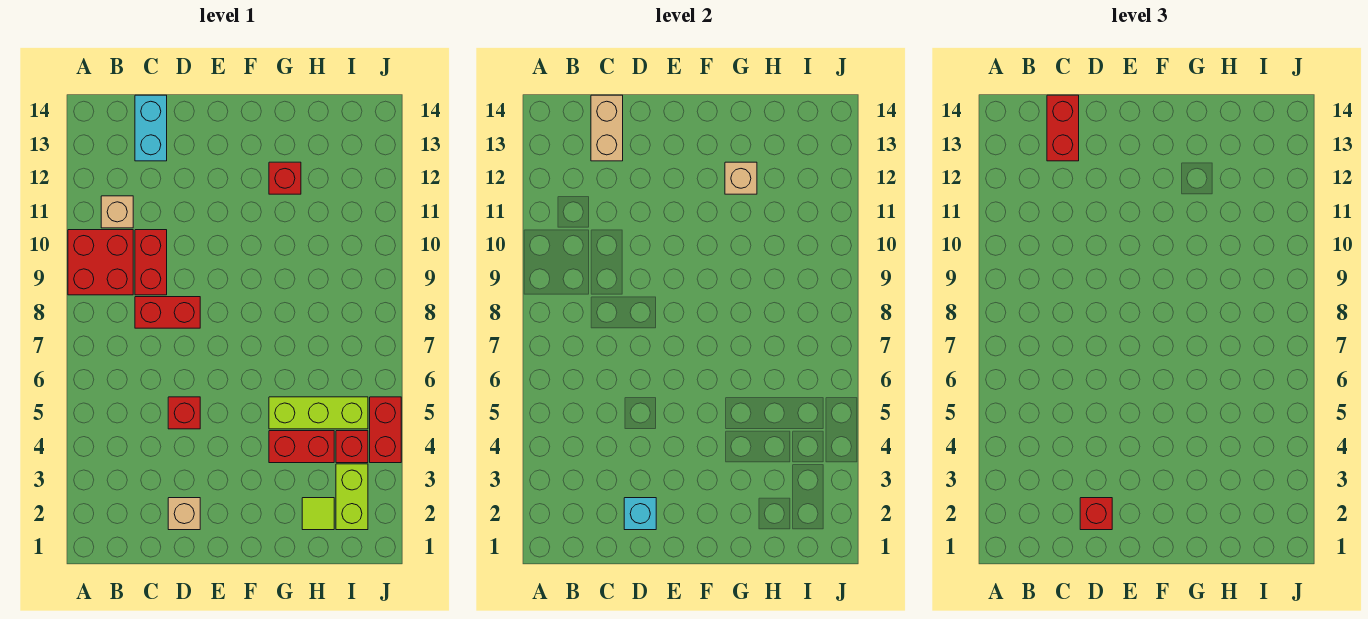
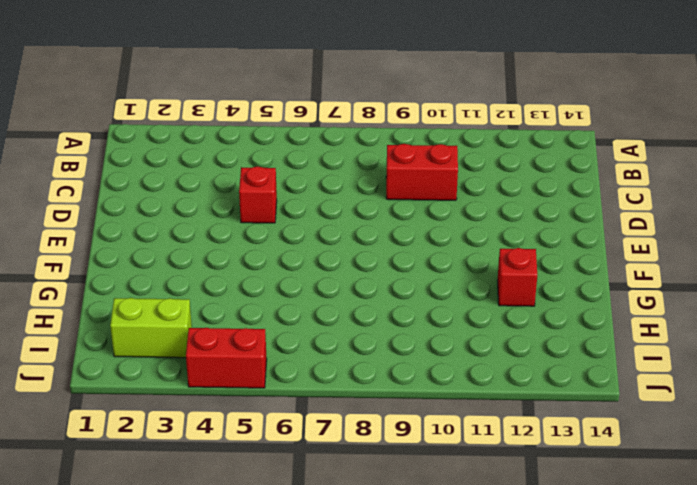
none -> red 2x2 brick [68,230,133,295]
none -> tan 1x1 brick [101,196,133,228]
none -> red 1x2 brick [135,297,200,328]

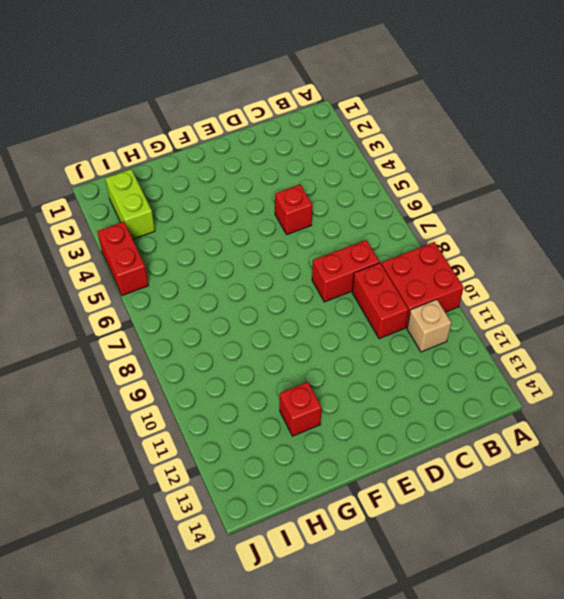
none -> cyan 1x2 brick [135,95,167,161]
none -> tan 1x1 brick [168,498,200,530]
none -> red 1x2 brick [269,431,334,463]

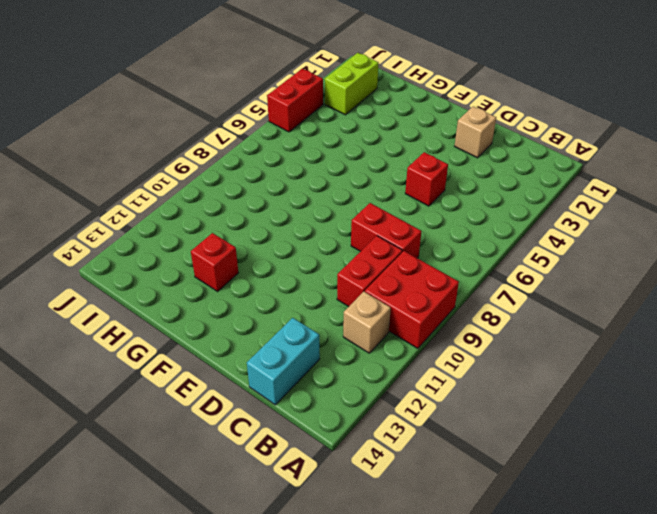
none -> red 1x2 brick [269,431,334,463]
none -> lime 1x3 brick [269,397,368,429]
none -> lime 1x1 tile [302,498,334,530]

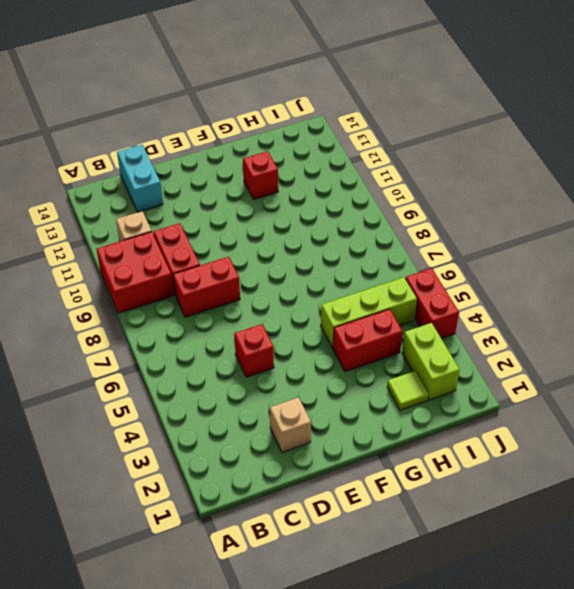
none -> red 1x1 brick [336,431,368,463]
none -> tan 1x2 brick [591,95,623,161]
none -> cyan 1x1 brick [624,498,656,530]

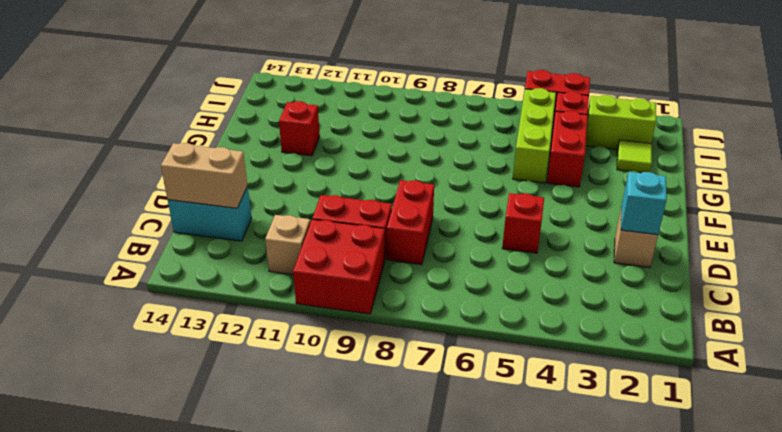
none -> tan 1x1 brick [725,162,757,194]
none -> red 1x2 brick [1047,95,1079,161]
none -> red 1x1 brick [1080,498,1112,530]

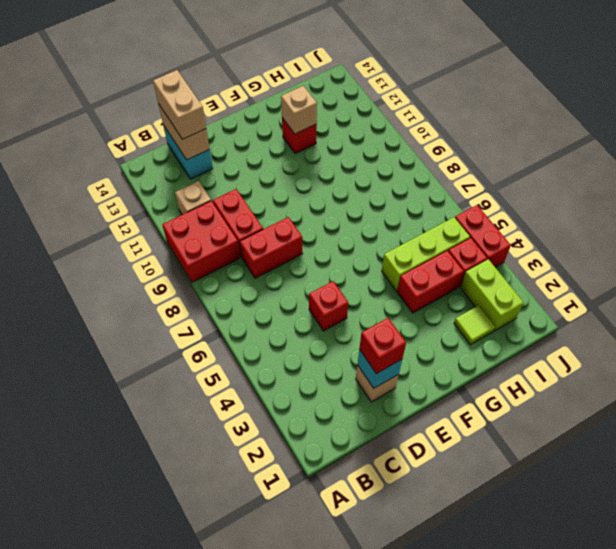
tan 1x2 brick [153,70,206,139] -> red 1x2 brick [1047,95,1079,161]

